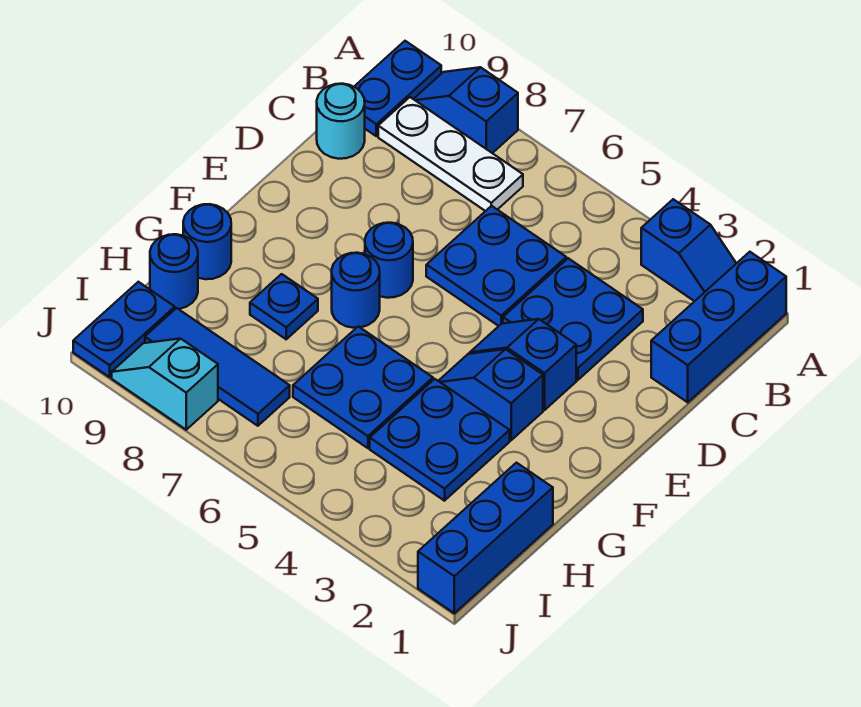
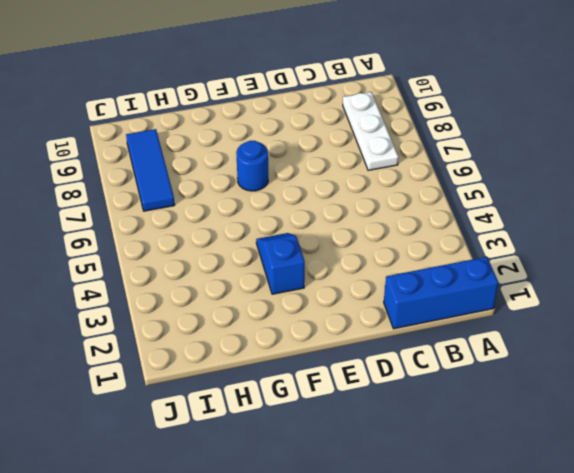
none -> blue 1x2 slope [641,199,736,301]
none -> blue 1x2 slope [414,67,518,153]
none -> blue 1x2 plate [354,41,441,136]

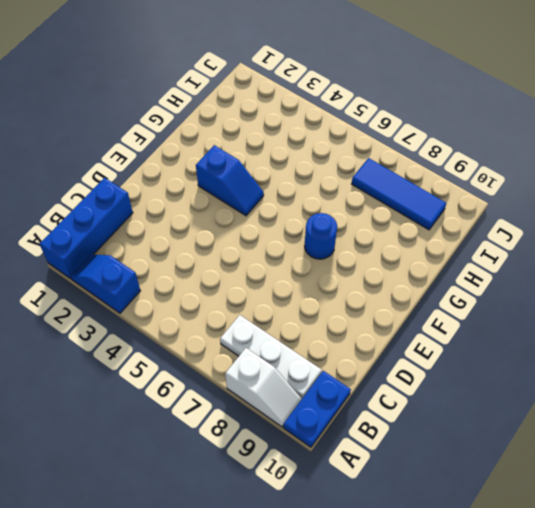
white 1x2 slope [225,348,302,427] -> blue 1x2 slope [414,67,518,153]
none -> blue 2x2 plate [503,258,643,380]
none -> blue 2x2 plate [426,206,566,326]
none -> cyan 1x1 round brick [317,84,365,159]

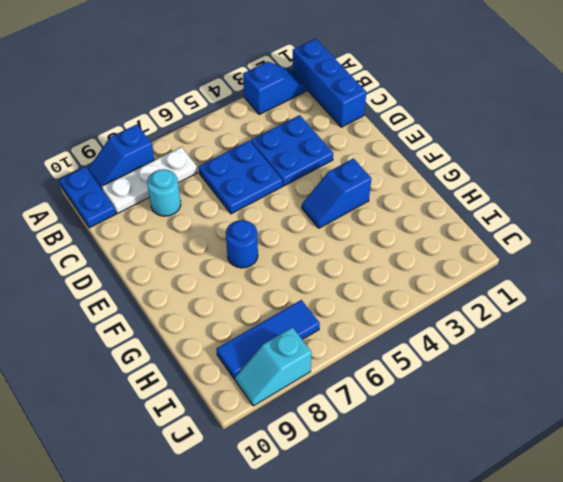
cyan 1x1 round brick [147,169,181,216] -> cyan 1x1 round brick moved to [317,84,365,159]
none -> blue 1x2 slope [470,319,576,410]
none -> blue 1x1 round brick [365,223,413,298]
none -> blue 2x2 plate [370,379,510,501]

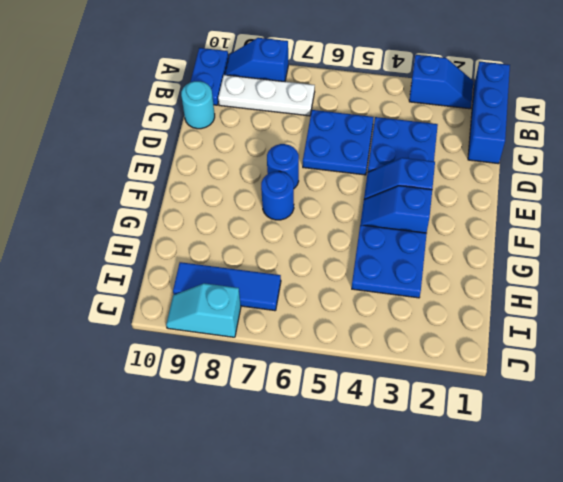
none -> blue 2x2 plate [293,326,433,448]
none -> blue 1x1 plate [250,274,318,339]
none -> blue 1x1 round brick [183,204,231,279]

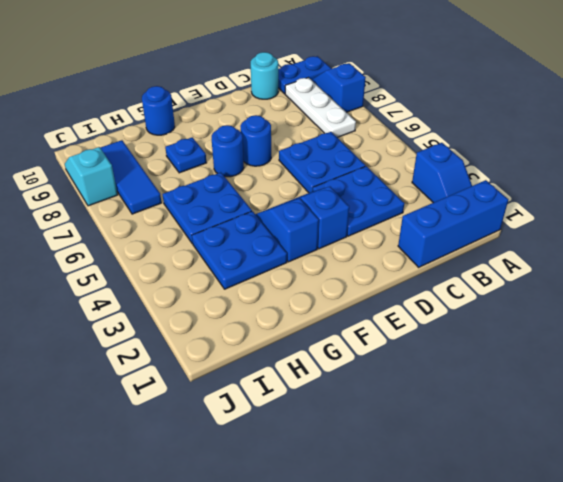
none -> blue 1x3 brick [418,463,553,613]
none -> blue 1x1 round brick [150,234,198,309]
none -> blue 1x2 plate [73,282,175,377]

